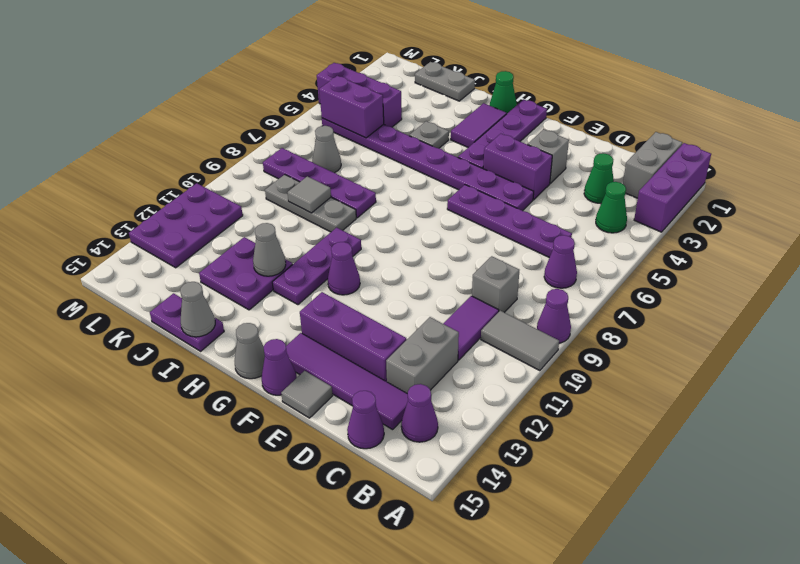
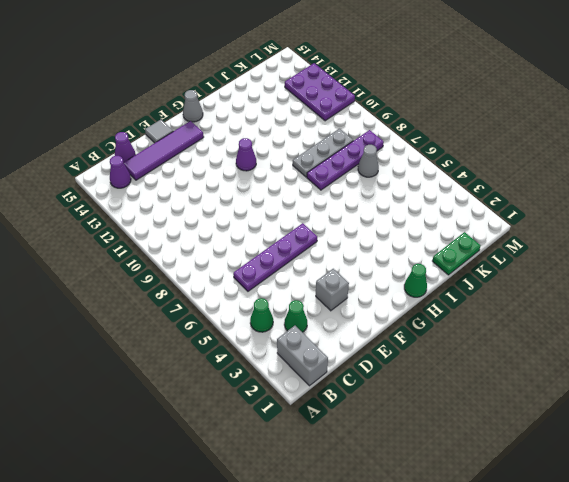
green 1x2 plate [433,232,481,275] -> grey 1x2 plate [415,62,475,101]
none -> purple 1x3 brick [634,143,711,232]
none -> purple 1x1 cone [537,289,571,343]
none -> grey 1x2 tile [481,311,559,371]
none -> purple 1x1 cone [544,235,577,288]

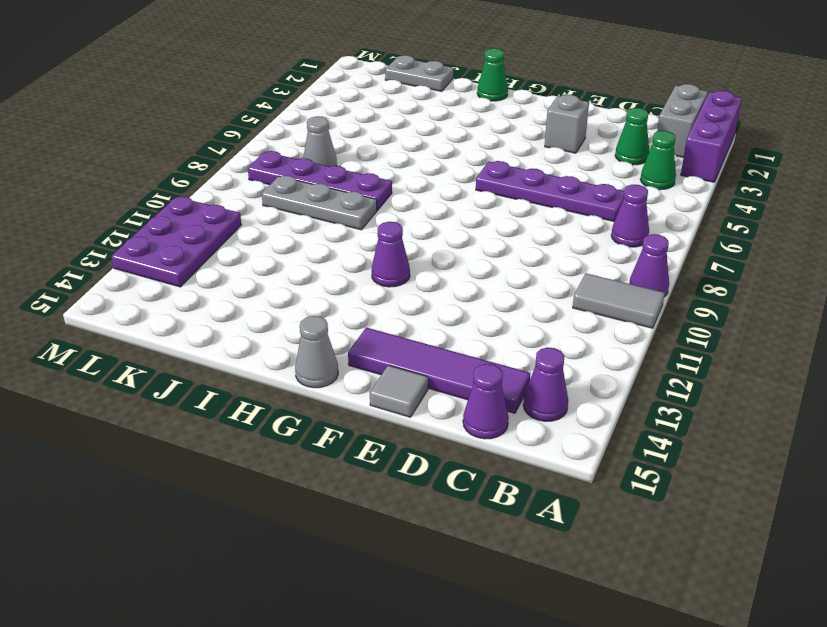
none -> grey 1x1 brick [472,256,519,312]
none -> purple 1x2 tile [443,296,499,360]
none -> grey 1x2 brick [386,317,459,394]
none -> purple 1x3 brick [300,292,407,382]

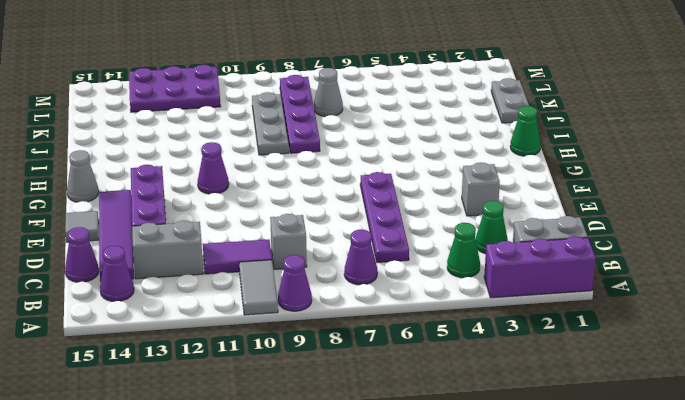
none -> purple 1x2 brick [483,134,552,200]
none -> purple 1x8 plate [322,118,534,211]
none -> purple 1x1 cone [262,339,297,395]
none -> purple 1x4 plate [458,99,547,168]

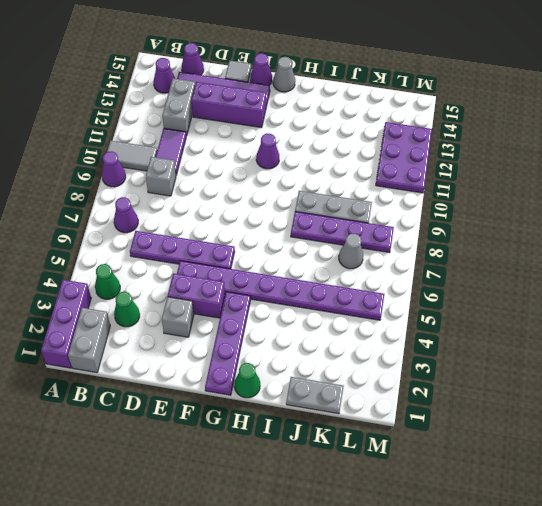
none -> purple 1x2 tile [451,103,507,147]
none -> purple 1x3 plate [272,228,361,305]
none -> grey 1x1 plate [409,121,449,148]
none -> purple 2x2 plate [199,237,293,310]

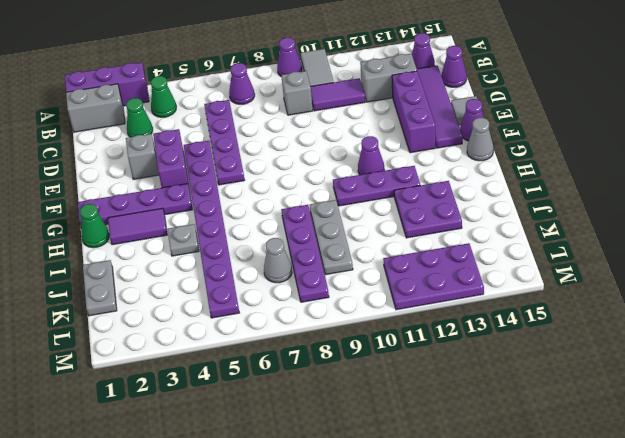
none -> purple 1x2 plate [150,293,224,351]
none -> purple 1x3 brick [317,63,402,127]
none -> grey 1x1 cone [253,223,286,276]
none -> grey 1x1 cone [180,282,215,337]

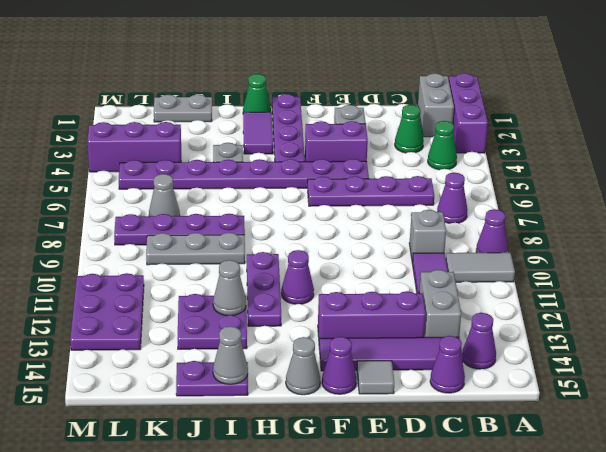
none -> grey 1x1 tile [288,176,331,213]
none -> purple 1x2 brick [319,76,384,138]

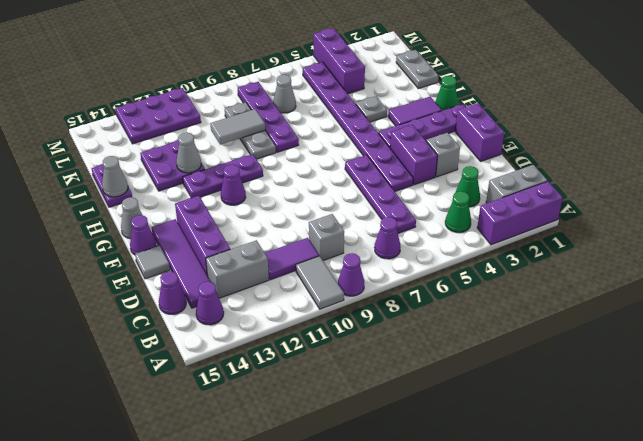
purple 1x2 brick [455,103,504,161] -> purple 1x2 brick moved to [319,76,384,138]
grey 1x2 tile [210,109,265,145] -> grey 1x1 tile [288,176,331,213]

